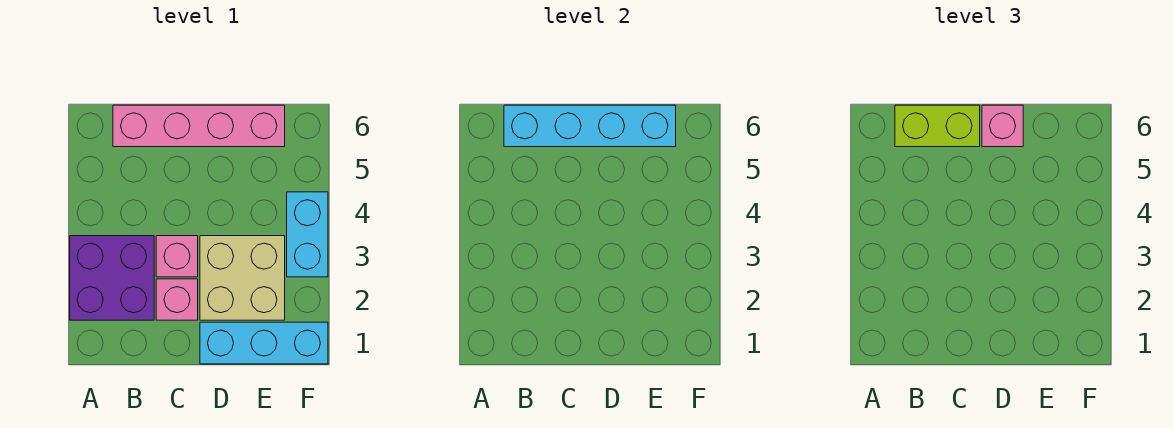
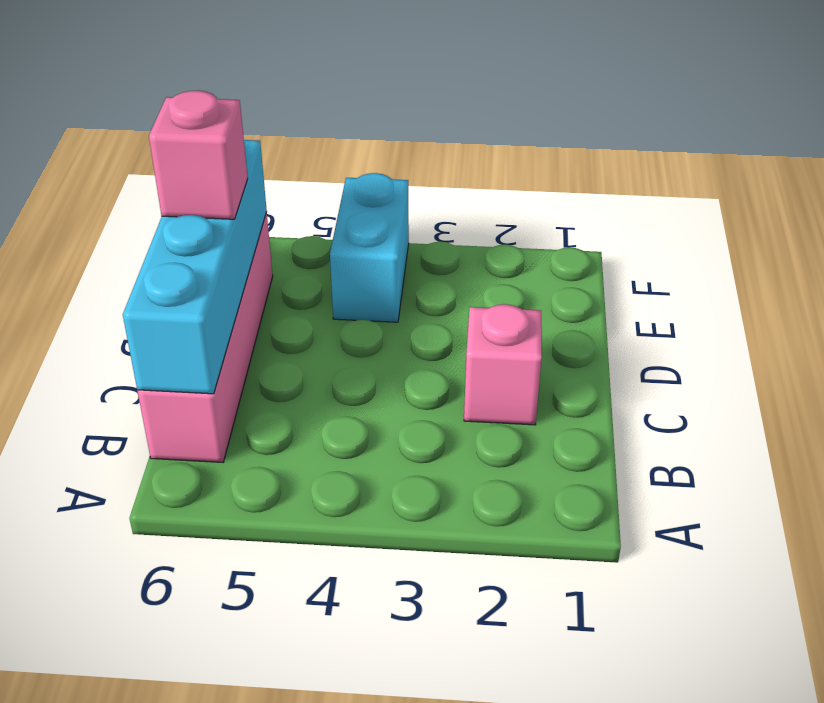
cyan 1x2 brick [330,173,409,322] -> cyan 1x2 brick turned to [287,192,328,277]
none -> purple 2x2 brick [70,236,154,320]
none -> pink 1x1 brick [156,236,198,277]

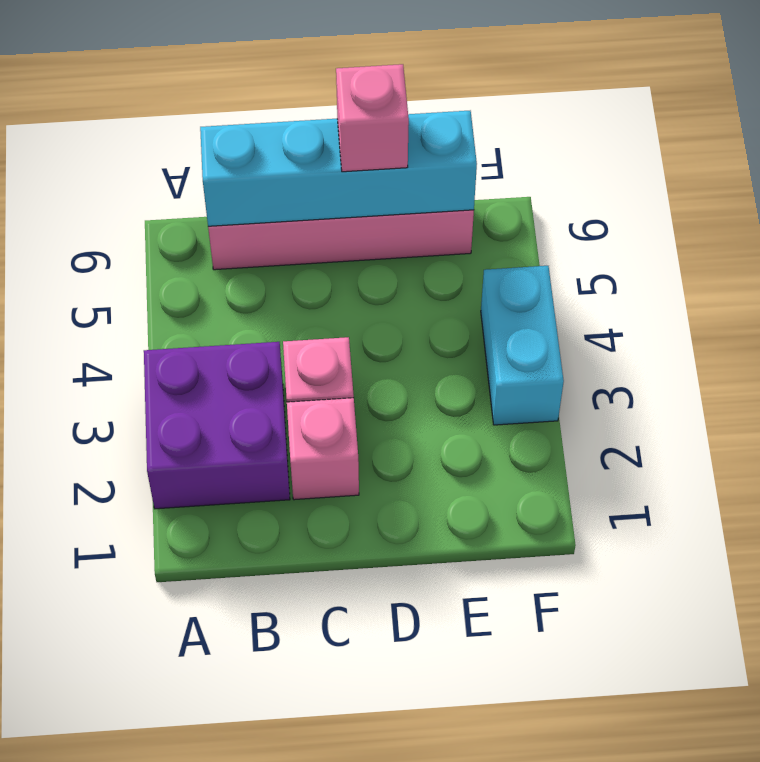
none -> cyan 1x3 brick [200,322,328,364]
none -> tan 2x2 brick [200,236,285,320]

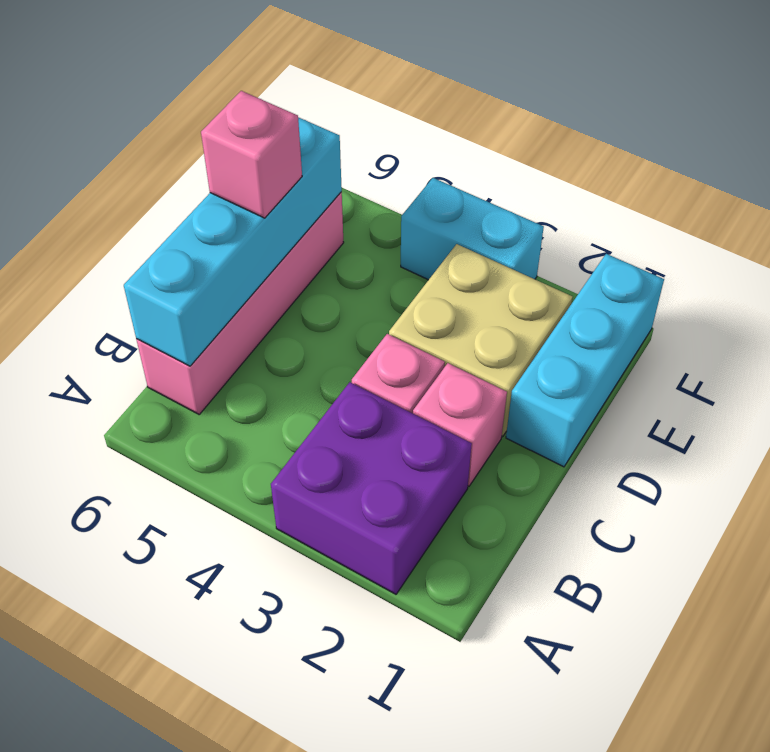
none -> lime 1x2 brick [895,105,980,147]

